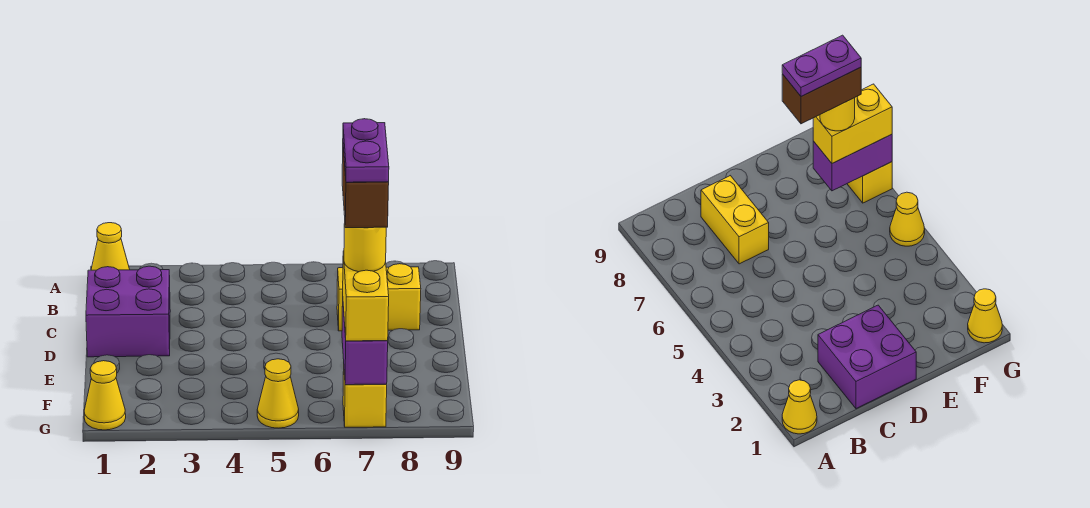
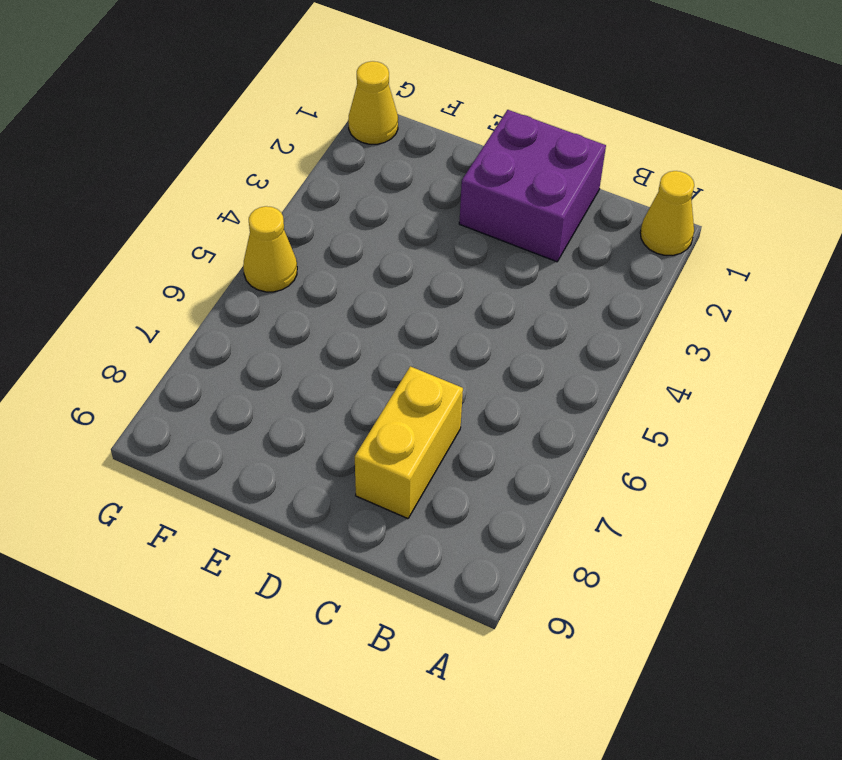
none -> yellow 1x1 brick [343,371,387,427]
none -> purple 1x2 brick [342,306,388,385]

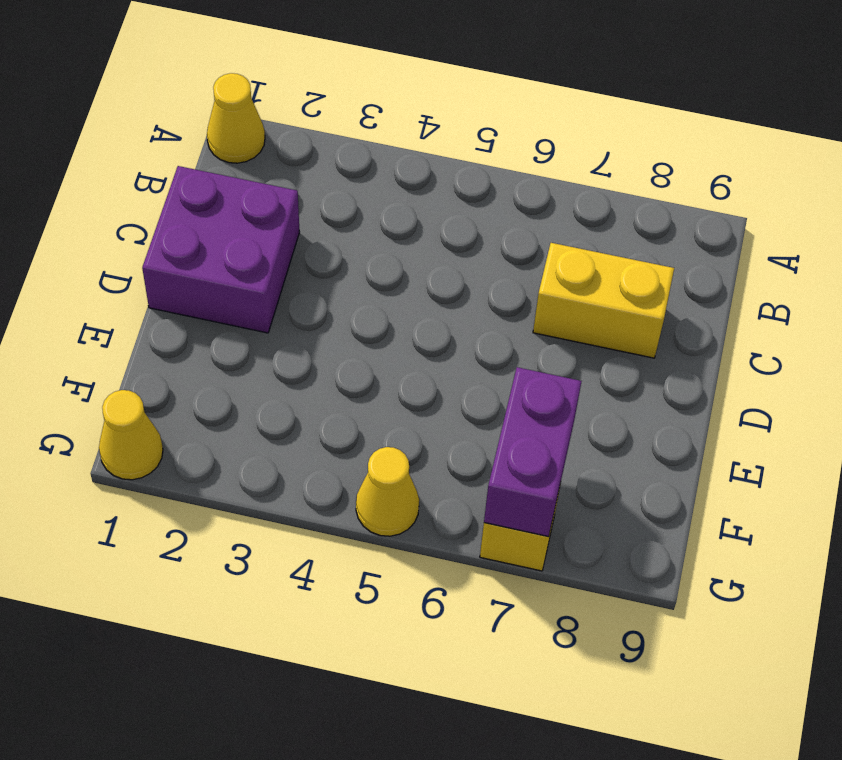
none -> yellow 1x2 brick [343,251,389,341]
none -> yellow 1x1 round brick [344,223,386,272]

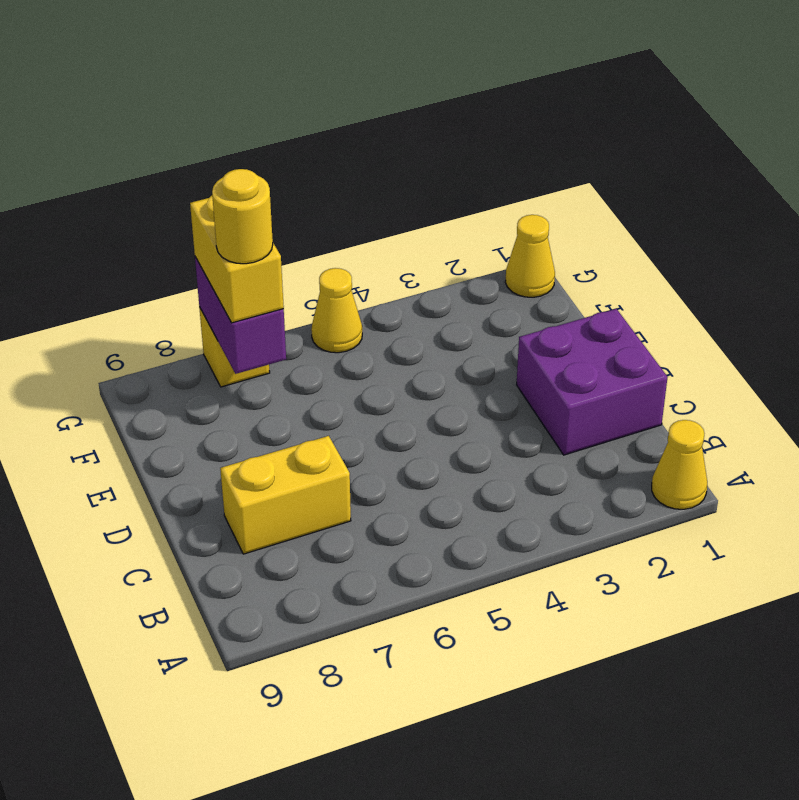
none -> brown 1x2 brick [342,148,389,228]
none -> purple 1x2 plate [343,119,389,182]

